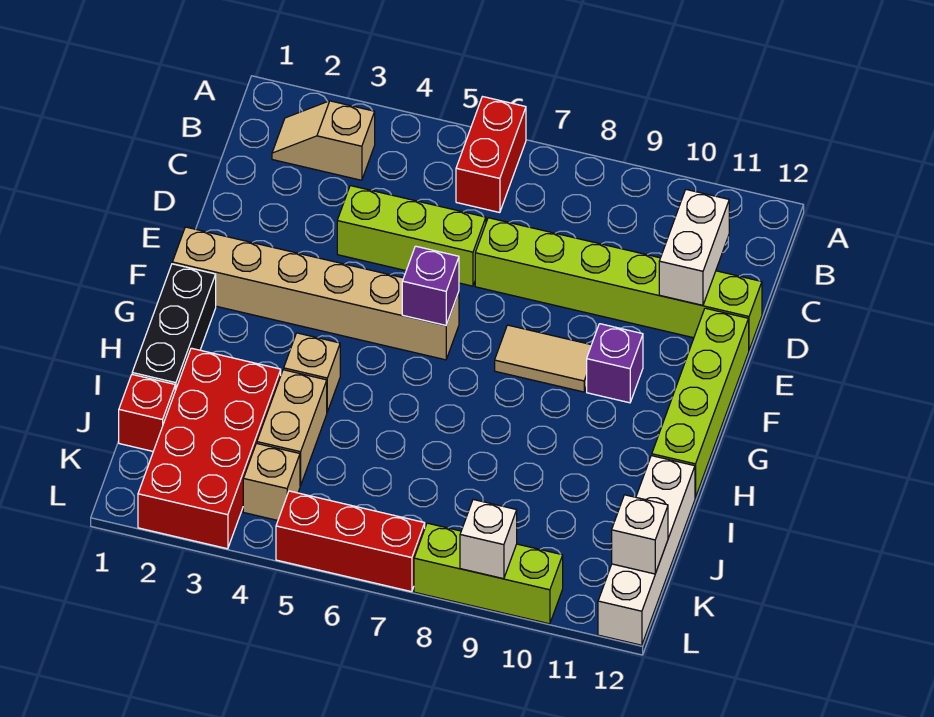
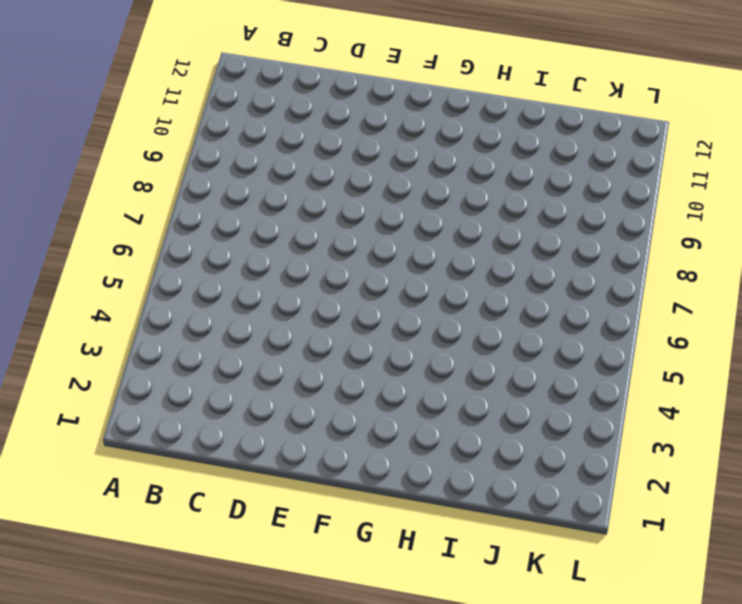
none -> red 1x2 brick [456,97,526,213]
none -> tan 1x2 slope [272,101,375,180]
none -> lime 1x3 brick [337,186,486,286]

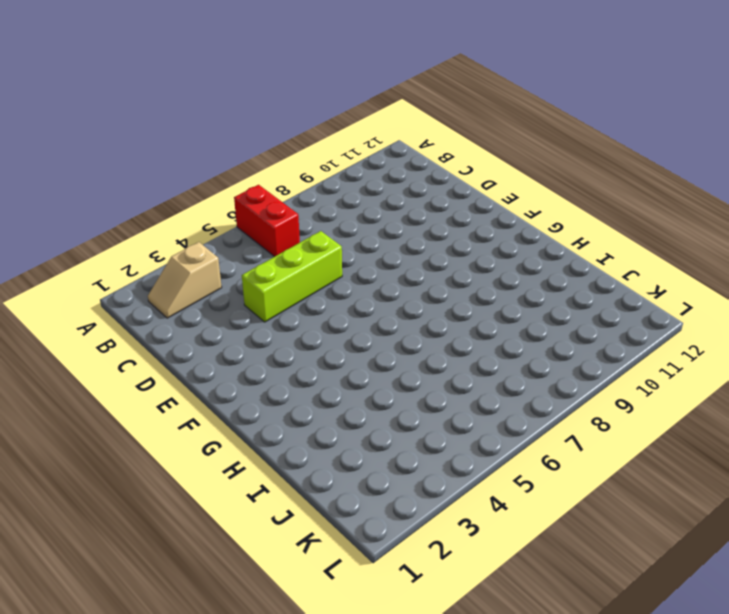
none -> lime 1x6 brick [475,218,762,350]
none -> lime 1x4 brick [652,308,749,498]
none -> tan 1x6 brick [172,227,459,360]

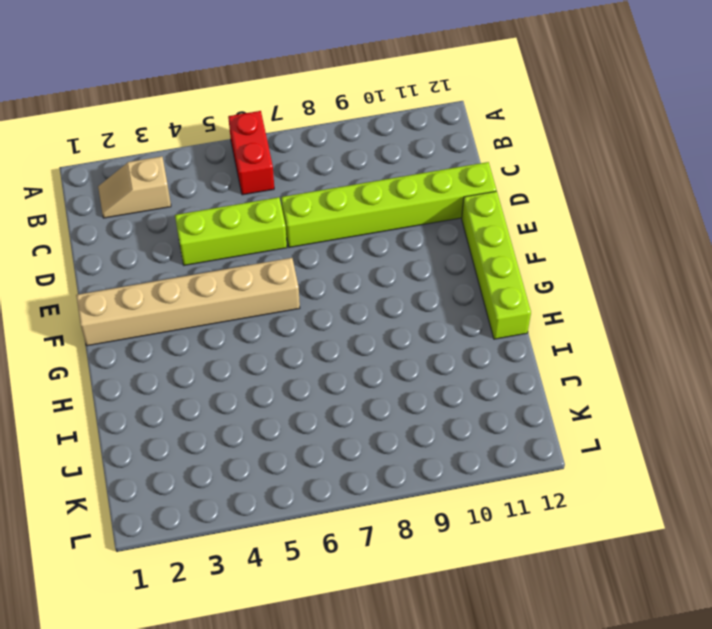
none -> tan 1x2 tile [495,325,591,392]
none -> purple 1x1 brick [587,324,643,403]
none -> black 1x3 brick [132,264,216,390]

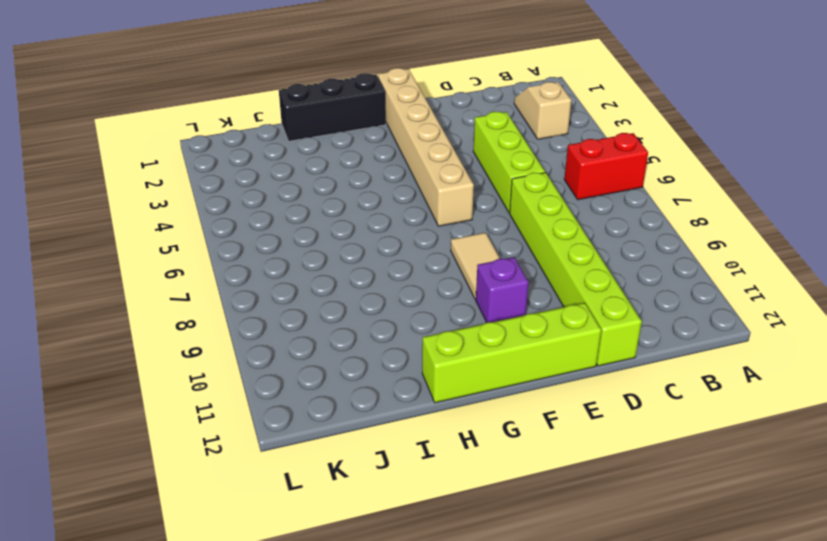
none -> tan 1x1 brick [284,333,340,412]
none -> red 2x4 brick [138,348,281,549]
none -> tan 1x2 brick [257,370,327,486]

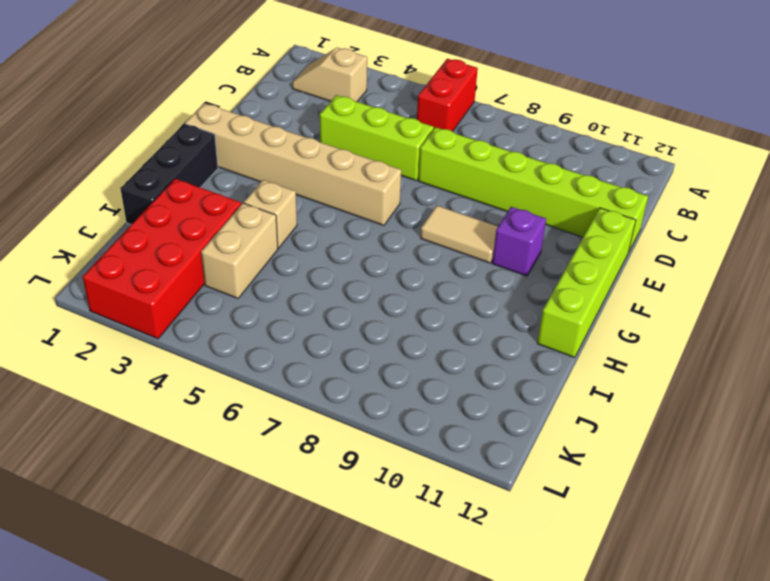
none -> white 1x4 brick [598,456,695,645]
none -> red 1x1 brick [119,375,175,451]
none -> tan 1x1 brick [243,443,300,520]

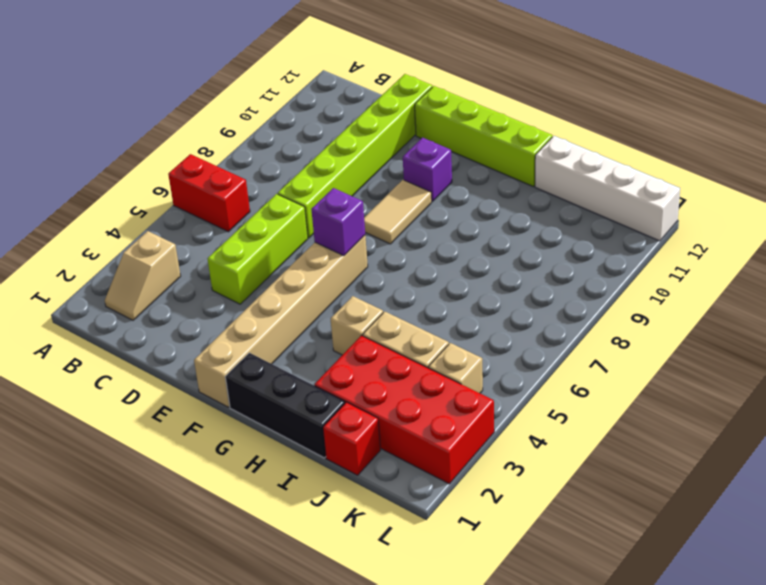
none -> red 1x3 brick [276,491,425,592]
none -> lime 1x3 brick [414,523,563,624]
none -> white 1x2 brick [659,190,729,305]

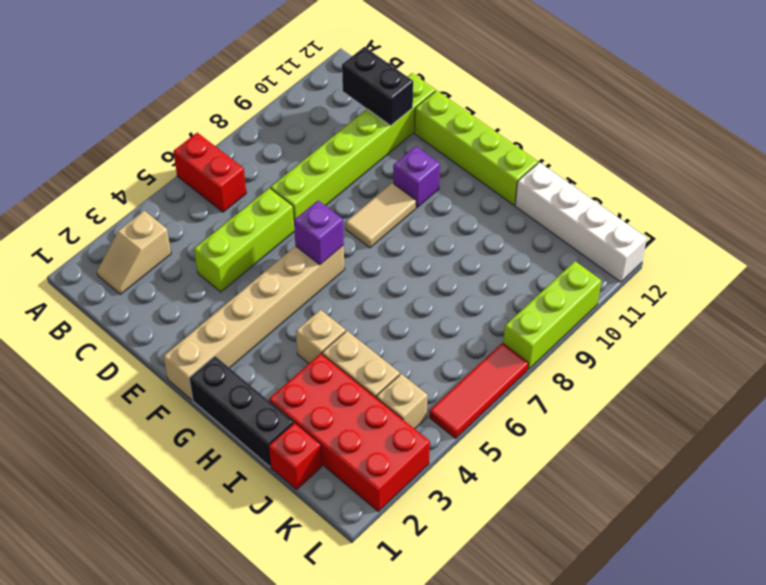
black 1x2 brick [342,47,413,125] -> white 1x2 brick [659,190,729,305]
red 1x3 tile [429,343,529,438] -> red 1x3 brick [276,491,425,592]
none -> white 1x1 brick [612,495,668,574]
none -> white 1x1 brick [460,500,517,579]

